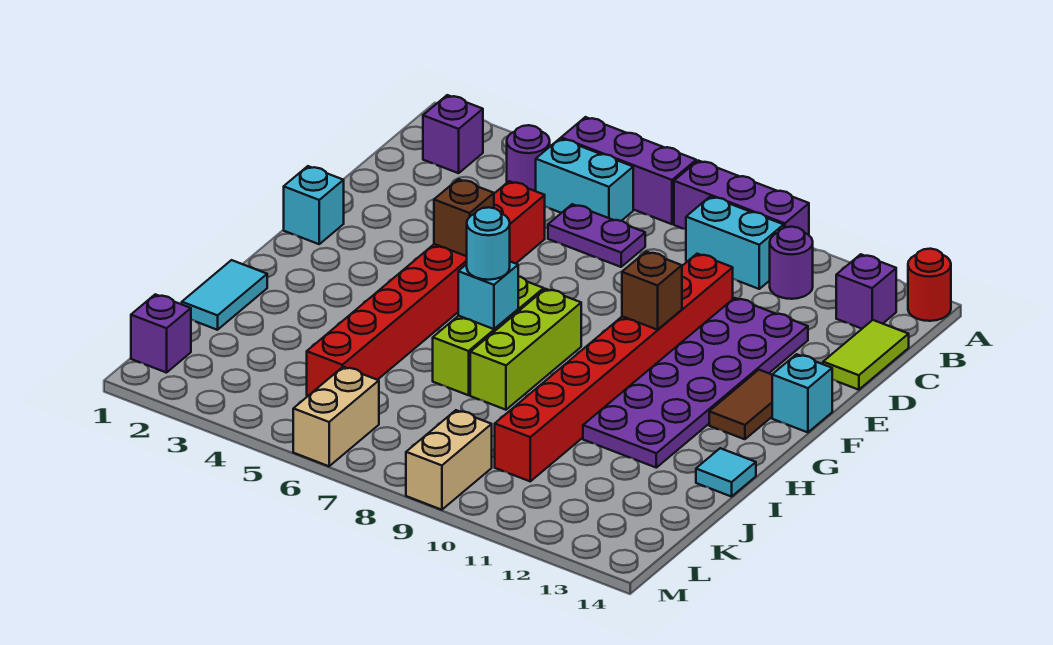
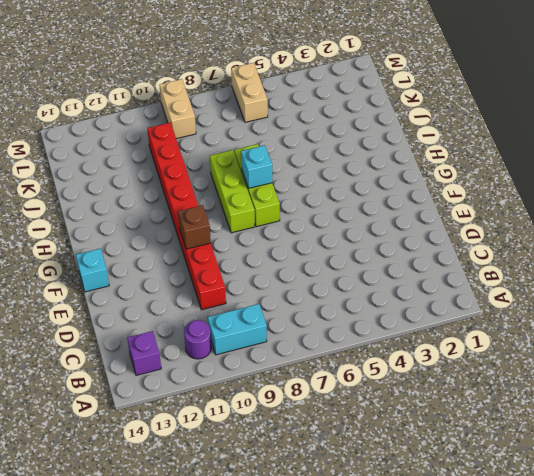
none -> purple 1x3 brick [561,117,696,224]
none -> purple 1x3 brick [674,161,809,235]
none -> red 1x1 round brick [908,249,951,321]

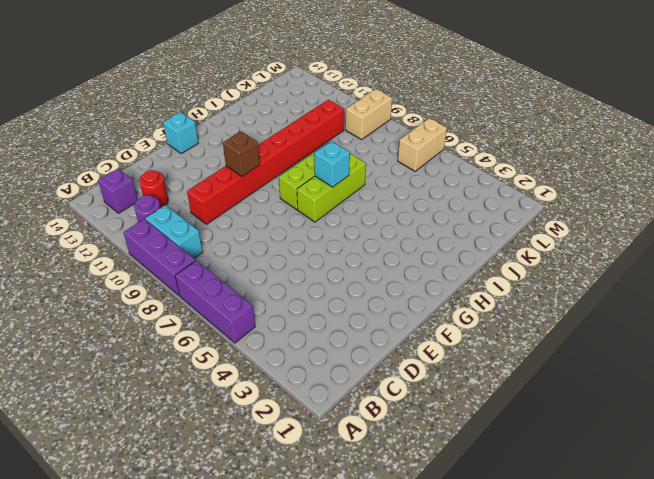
red 1x1 round brick [139,170,168,208] -> red 1x1 round brick moved to [908,249,951,321]
none -> purple 1x1 brick [423,95,483,173]
none -> purple 1x1 round brick [507,125,550,191]
none -> cyan 1x2 brick [536,139,633,221]

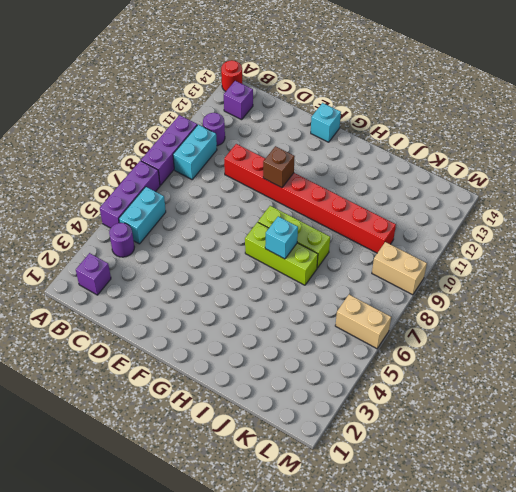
none -> purple 1x2 plate [548,204,645,267]
none -> lime 1x2 tile [823,320,909,390]
none -> red 1x8 brick [307,181,545,396]

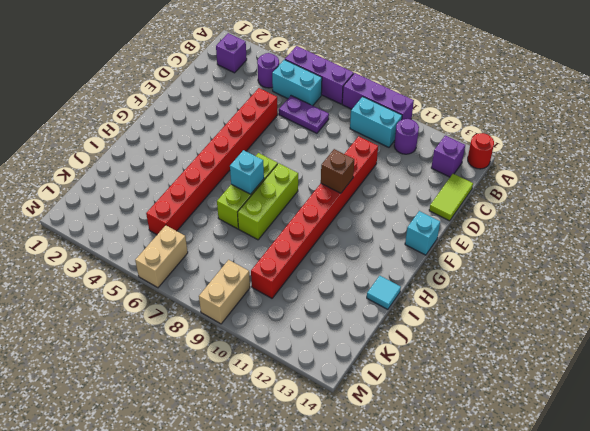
none -> purple 2x6 plate [583,298,808,468]
none -> cyan 1x1 brick [284,166,344,244]
none -> brown 1x2 tile [709,370,772,439]

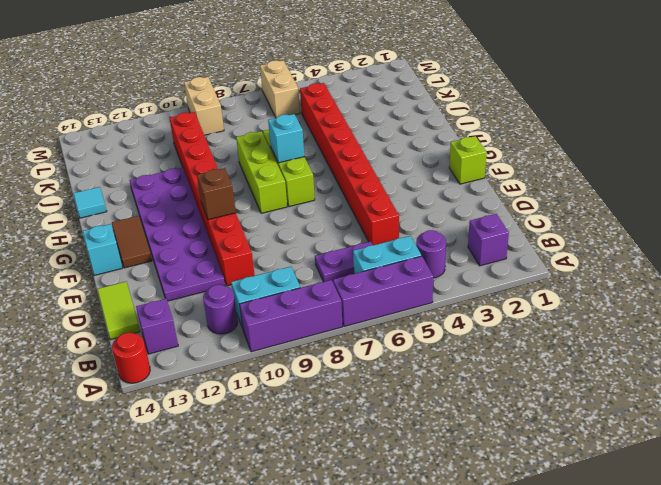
lime 1x1 brick [449,136,487,184] -> cyan 1x1 brick [284,166,344,244]
none -> cyan 1x2 tile [182,260,267,330]
none -> purple 1x1 brick [131,294,191,373]
none -> brown 1x1 brick [434,179,494,256]

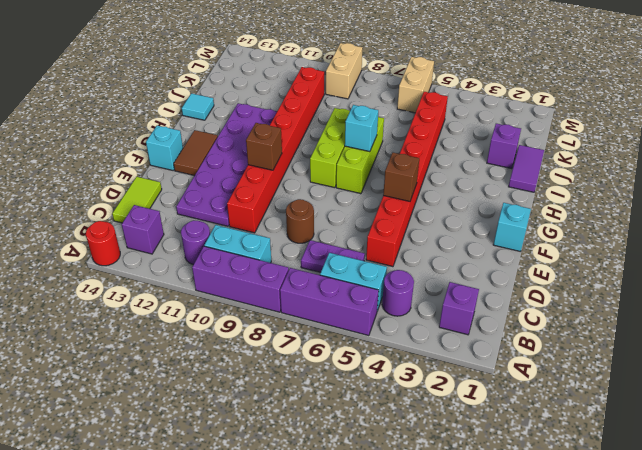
brown 1x1 round brick [286,199,314,243] -> none
purple 1x2 tile [509,145,544,192] -> cyan 1x2 tile [182,260,267,330]
purple 1x1 brick [487,124,521,169] -> purple 1x1 brick moved to [131,294,191,373]
none -> cyan 1x1 round brick [467,207,510,280]

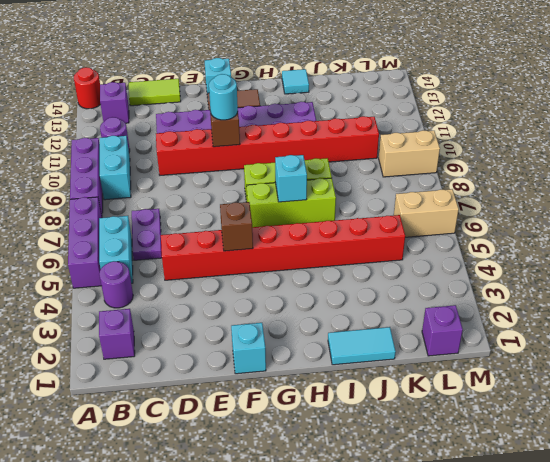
cyan 1x1 round brick [209,74,238,120] -> cyan 1x1 round brick moved to [467,207,510,280]

